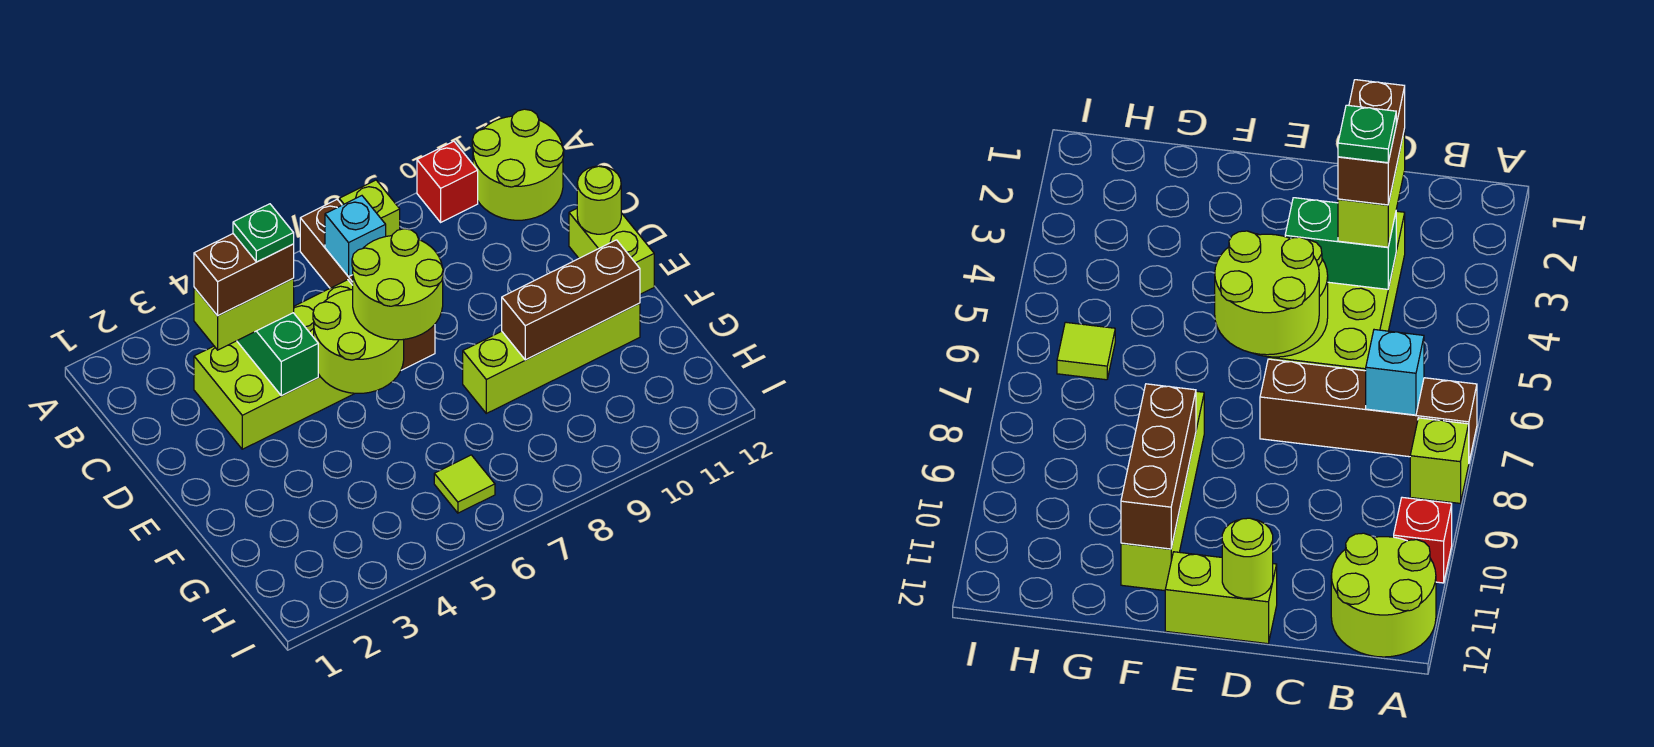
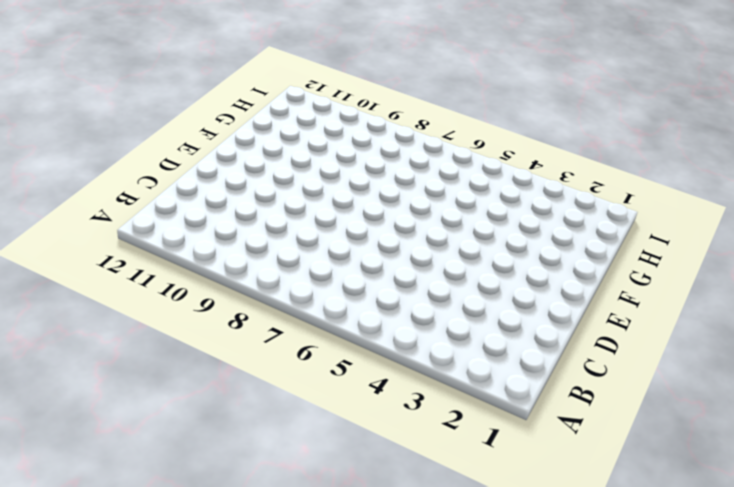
none -> brown 1x4 brick [300,200,435,370]
none -> lime 1x1 brick [339,180,400,236]
none -> red 1x1 brick [417,141,478,222]

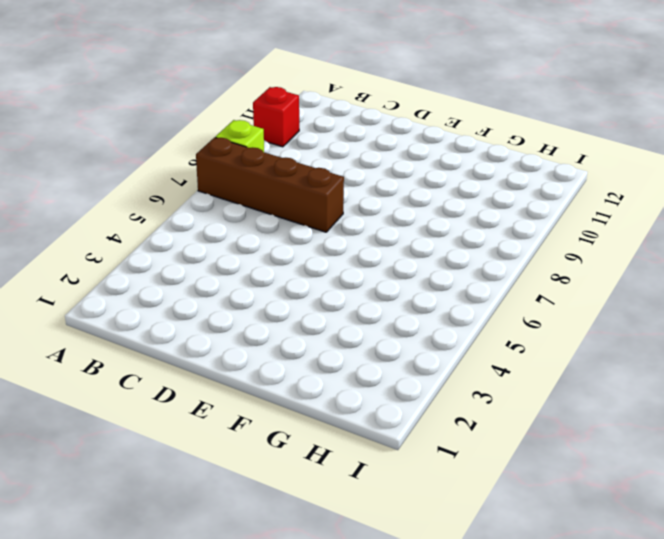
none -> lime 2x2 round brick [472,109,564,220]
none -> lime 2x4 brick [194,280,355,449]
none -> lime 1x2 brick [569,209,654,294]

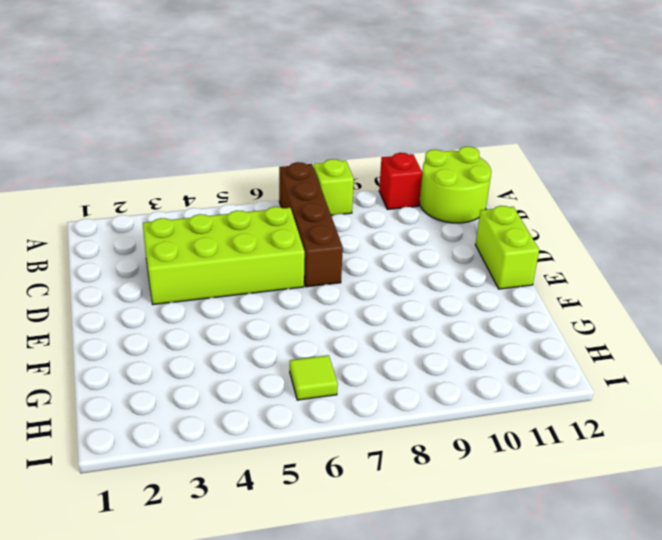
none -> lime 1x4 brick [463,303,640,413]
none -> cyan 1x1 brick [325,196,386,277]
none -> green 1x2 brick [237,313,318,396]

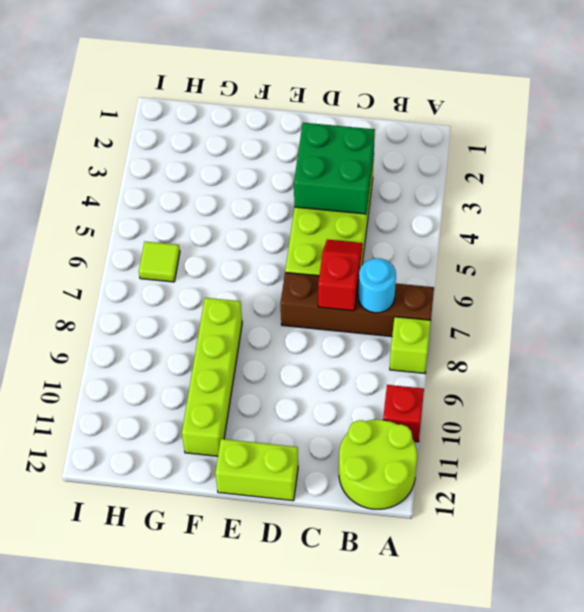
cyan 1x1 round brick [358,258,396,313] -> cyan 1x1 brick [325,196,386,277]
green 2x2 brick [294,123,375,214] -> green 1x2 brick [237,313,318,396]
red 1x2 slope [318,239,363,311] -> none
none -> lime 2x2 round brick [313,289,404,393]
none -> lime 1x1 round brick [577,166,621,234]
none -> brown 1x3 brick [502,240,640,360]

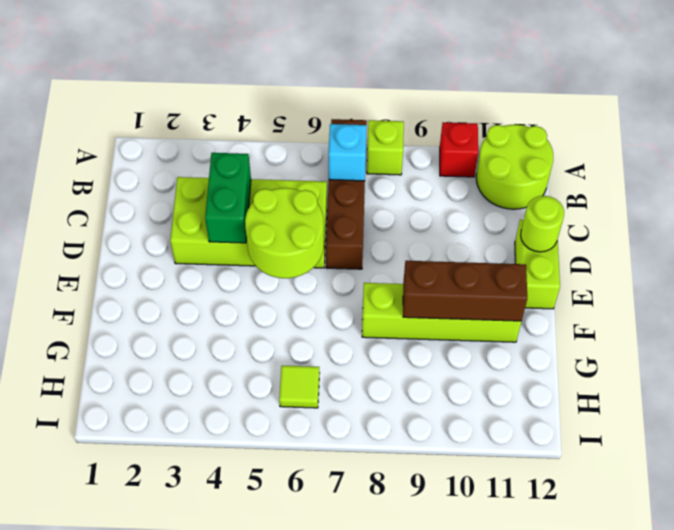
none -> lime 1x2 brick [194,279,294,350]
none -> lime 2x2 round brick [352,229,443,340]
none -> brown 1x2 brick [194,234,294,316]

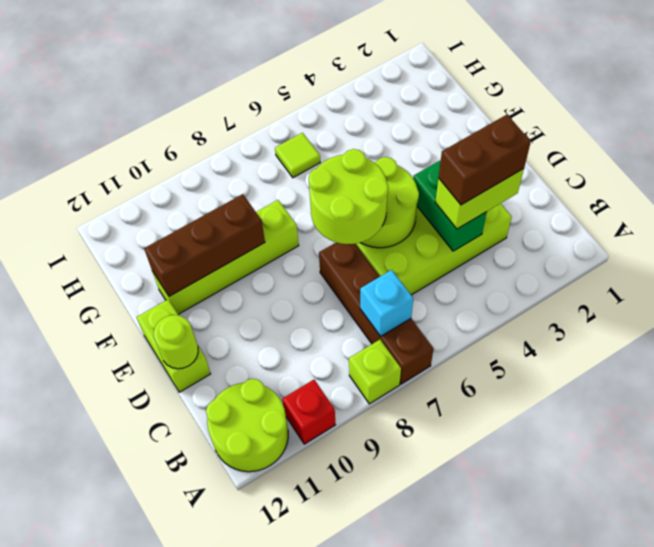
none -> green 1x1 plate [233,204,294,262]

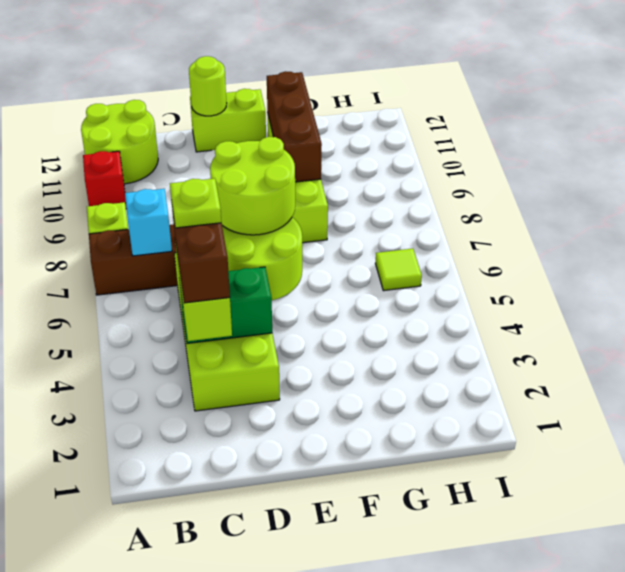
lime 1x1 plate [170,178,221,228] -> green 1x1 plate [233,204,294,262]

